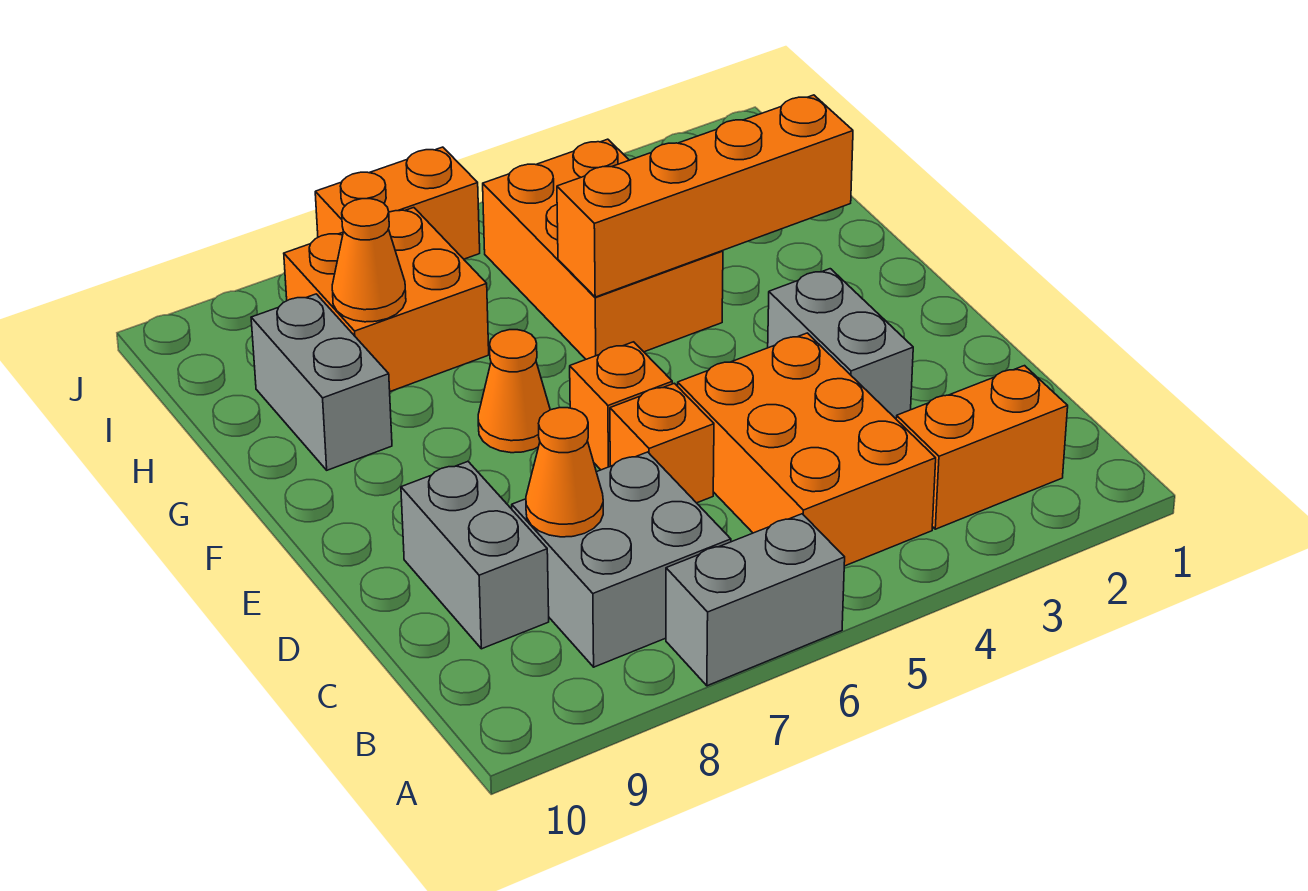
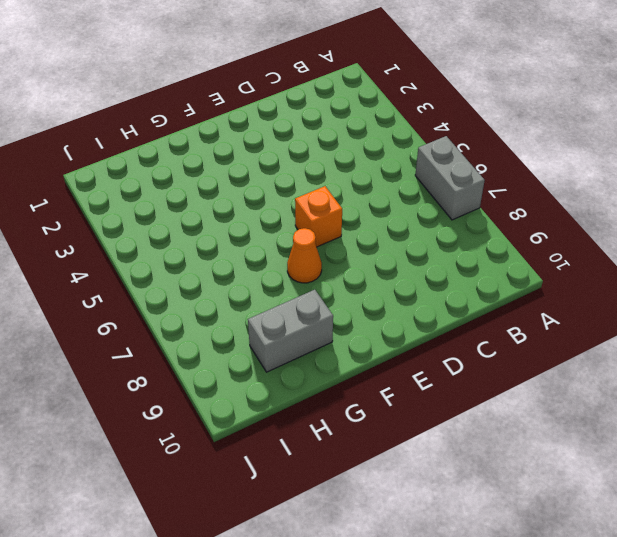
none -> orange 1x2 brick [896,366,1068,529]
none -> orange 2x3 brick [678,333,936,566]
none -> grey 2x2 brick [512,452,731,667]

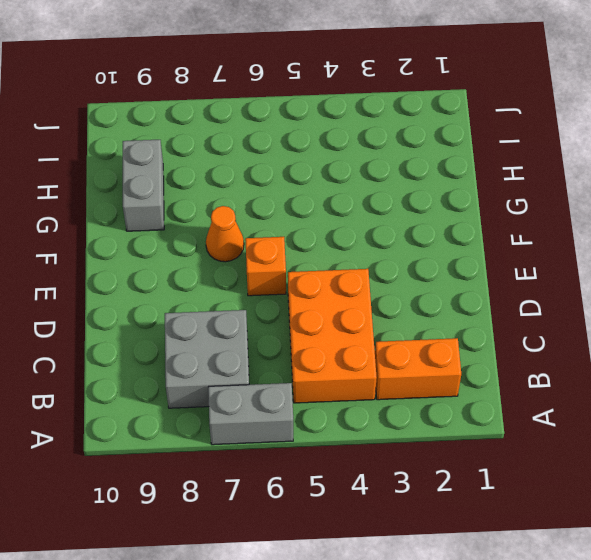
none -> grey 1x2 brick [401,462,549,649]
none -> grey 1x2 brick [768,269,913,419]
none -> orange 1x1 brick [610,383,714,503]

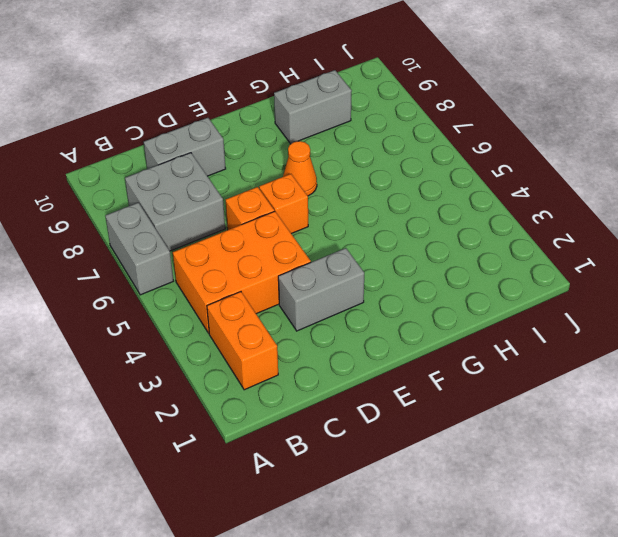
none -> orange 2x3 brick [483,139,723,359]
none -> orange 2x2 brick [284,208,489,391]
none -> orange 1x2 brick [315,147,480,259]

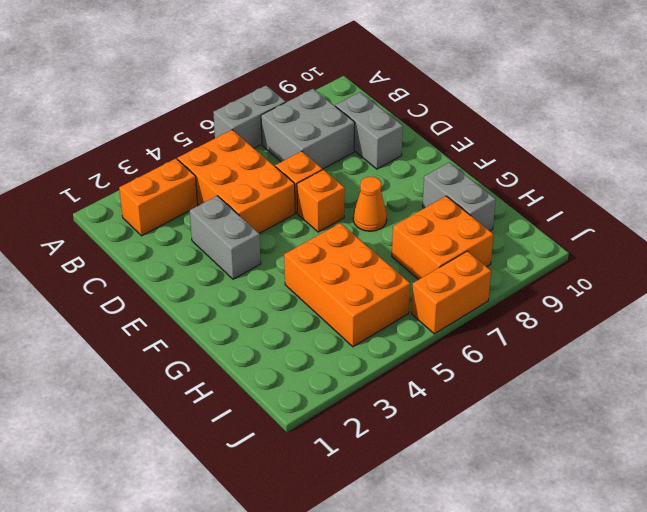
none -> orange 1x1 cone [526,408,603,537]
none -> orange 1x4 brick [557,95,853,297]
none -> orange 1x1 cone [332,199,406,322]

